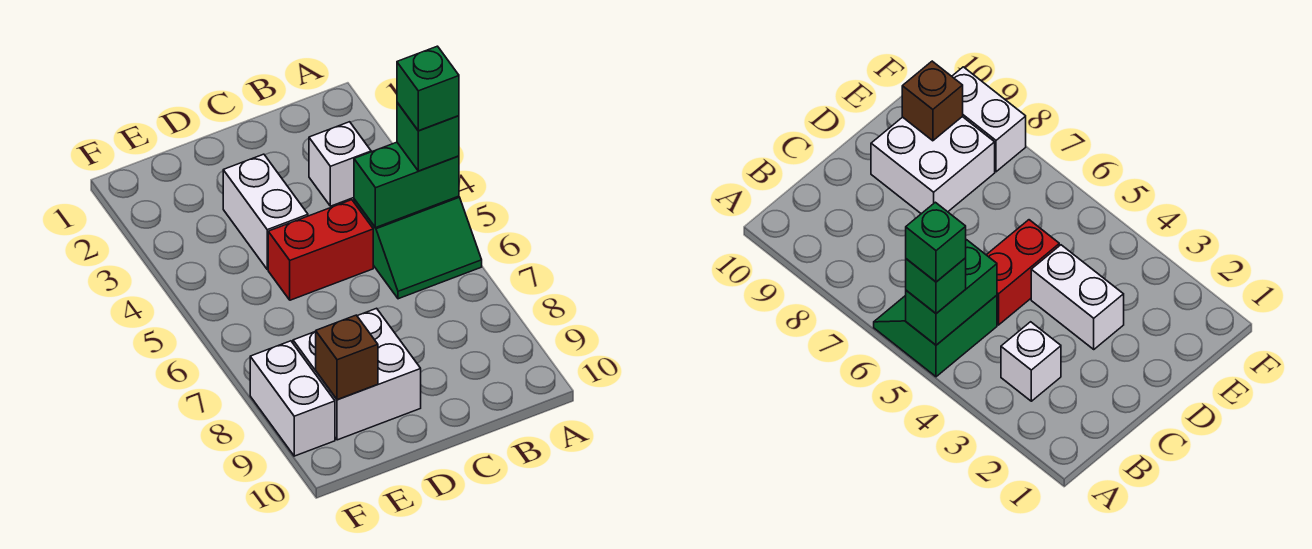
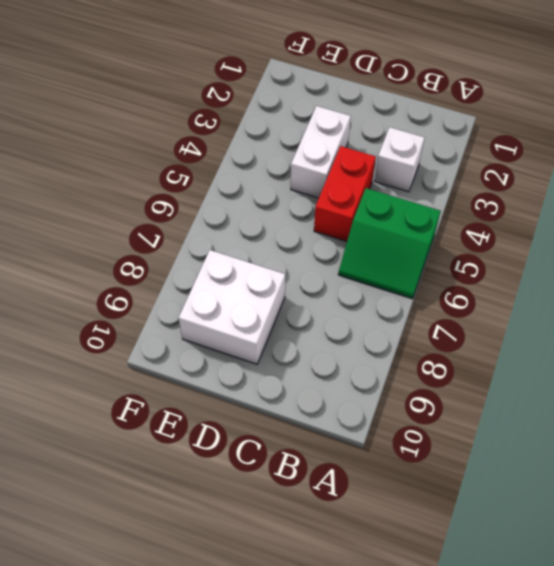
red 1x2 brick [314,146,376,242] -> red 1x2 brick turned to [268,200,373,300]
none -> white 1x2 brick [250,341,335,456]
none -> green 1x2 brick [354,142,459,228]

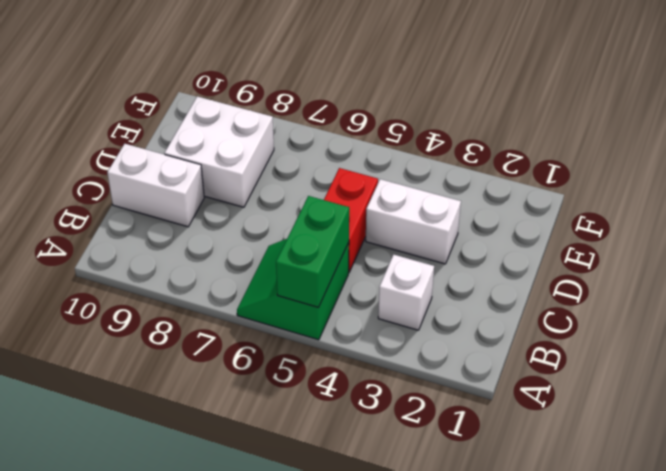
white 1x2 brick [107,144,204,227] -> white 1x2 brick moved to [250,341,335,456]
none -> brown 1x1 brick [316,315,378,400]
none -> green 1x1 brick [397,103,459,171]

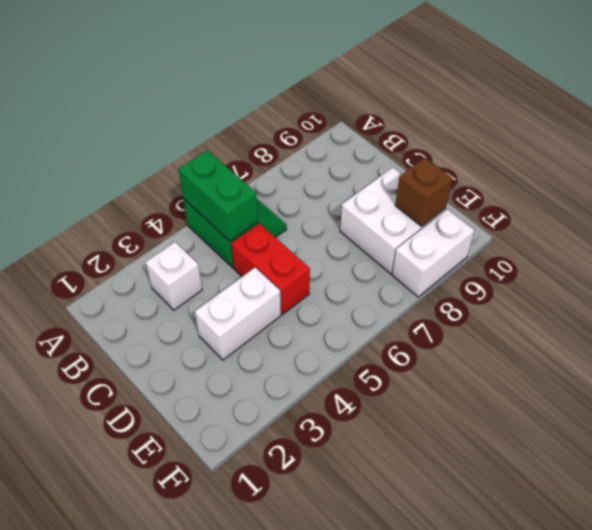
none -> green 1x1 brick [397,103,459,171]
none -> green 1x1 brick [397,46,459,131]

